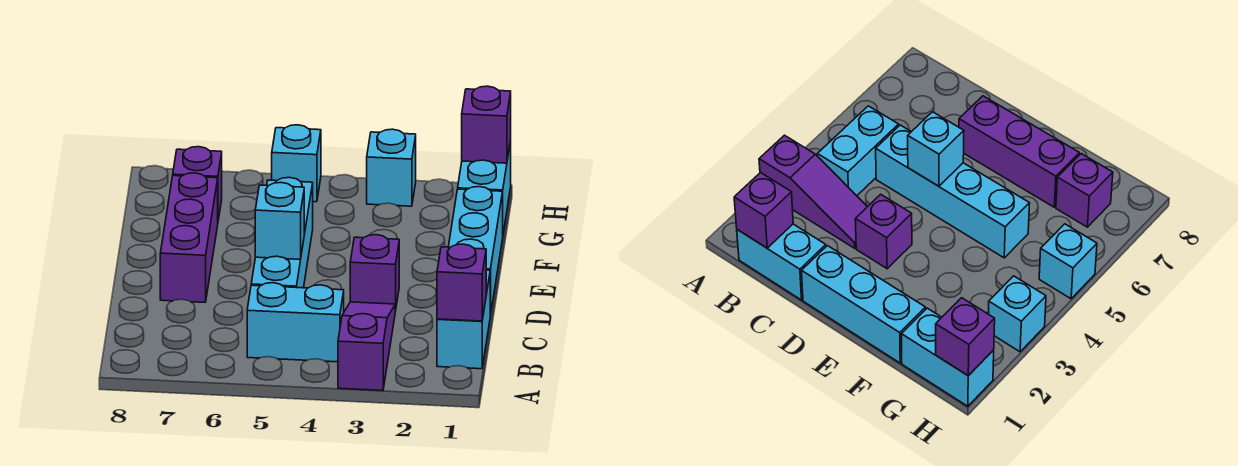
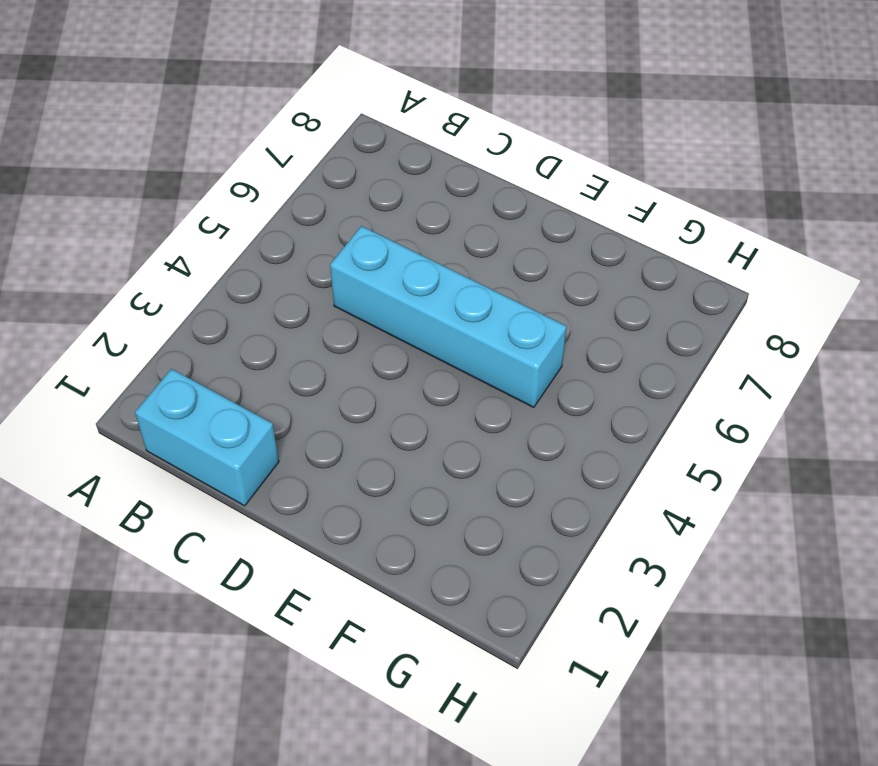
none -> purple 1x3 slope [338,302,395,391]
none -> cyan 1x2 brick [247,283,344,362]
none -> cyan 1x3 brick [448,187,503,316]

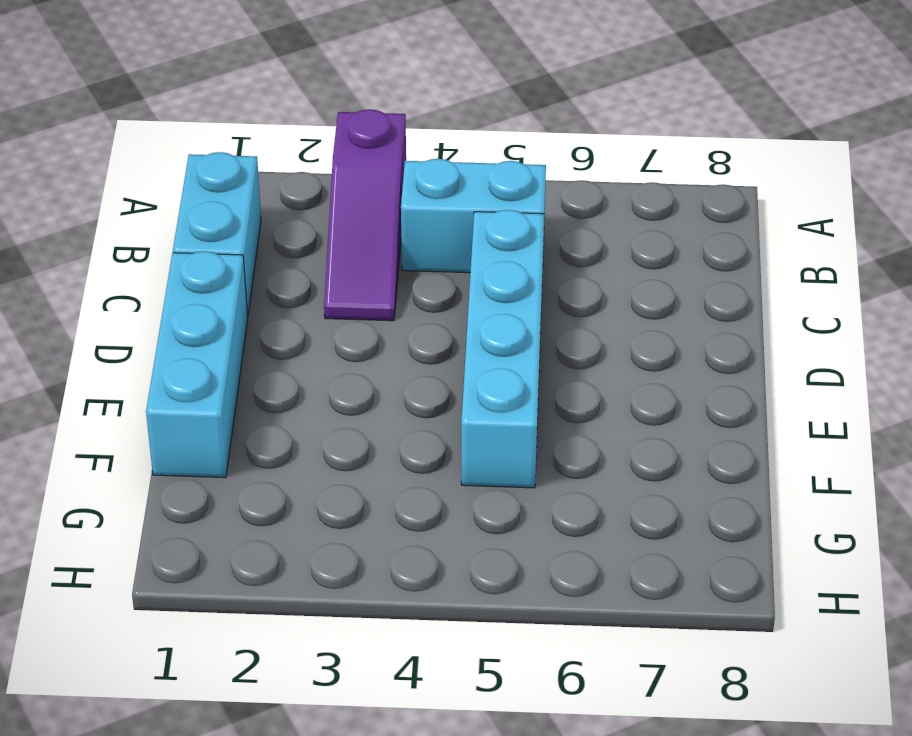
none -> purple 1x1 brick [350,235,399,311]
none -> purple 1x3 brick [160,173,218,302]
none -> cyan 1x2 brick [458,141,511,233]

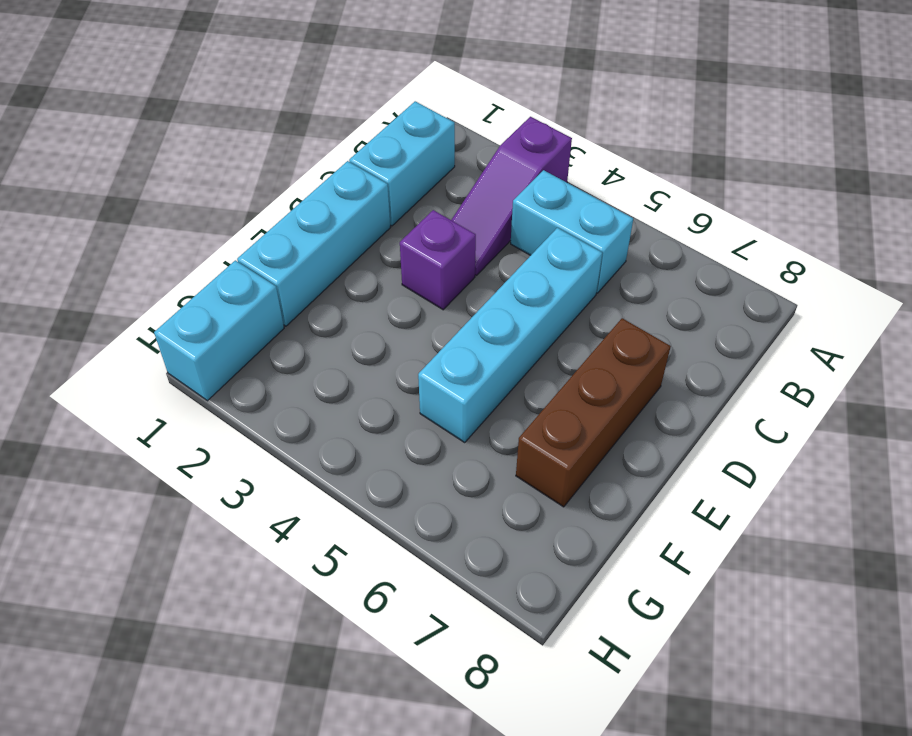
brown 1x3 brick [516,318,671,507] -> purple 1x3 brick [160,173,218,302]
none -> purple 1x1 brick [173,147,222,220]
none -> cyan 1x1 brick [367,129,416,206]
none -> cyan 1x1 brick [272,125,321,202]

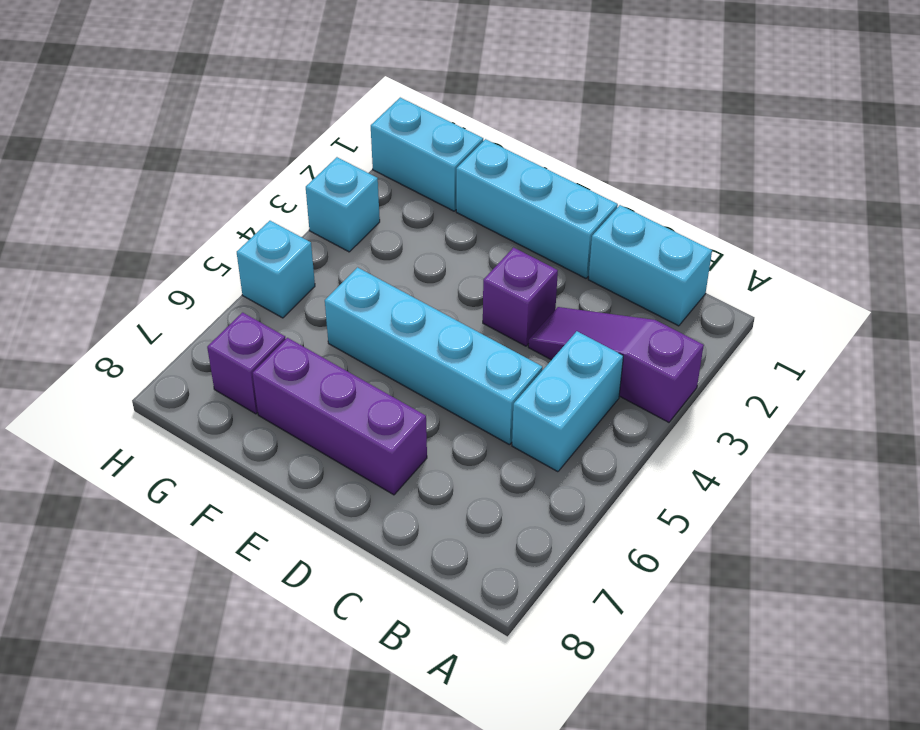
none -> purple 1x1 brick [437,244,486,321]
none -> cyan 1x1 brick [255,183,304,259]
none -> purple 1x1 brick [462,86,511,163]

